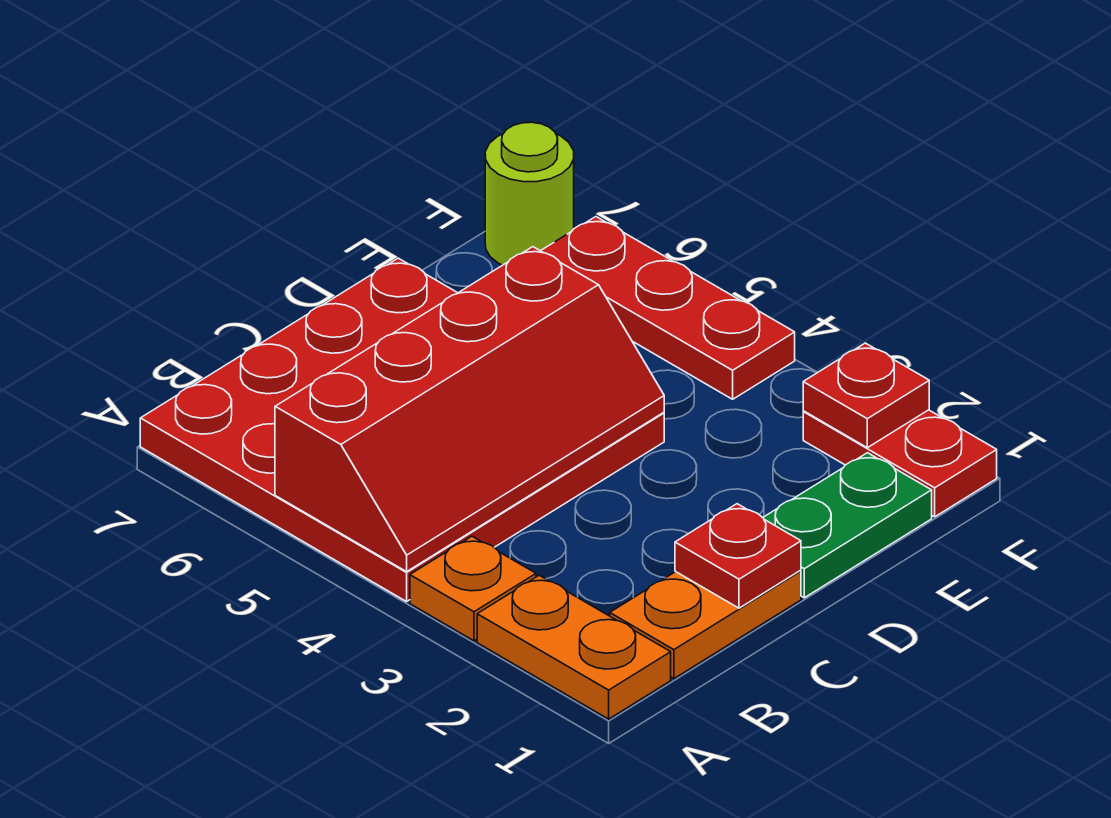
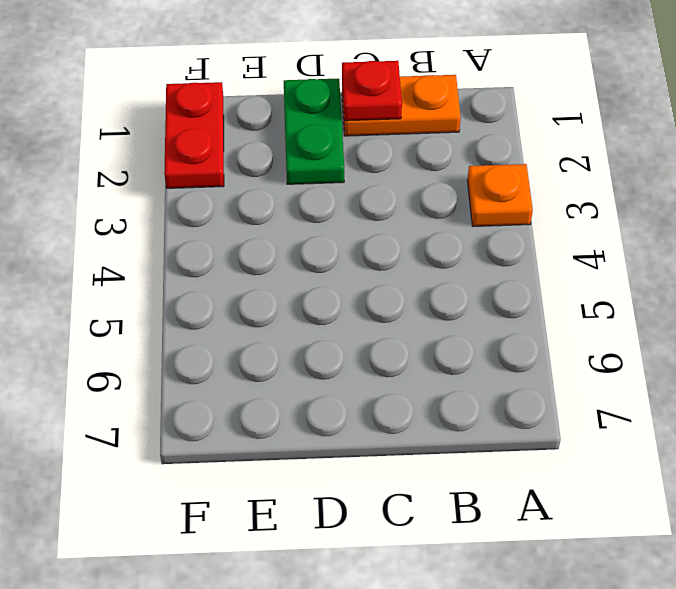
green 1x2 plate [284,79,344,184] -> green 1x2 plate turned to [763,453,932,598]
none -> orange 1x2 plate [477,575,671,719]
none -> red 4x4 plate [140,258,664,602]

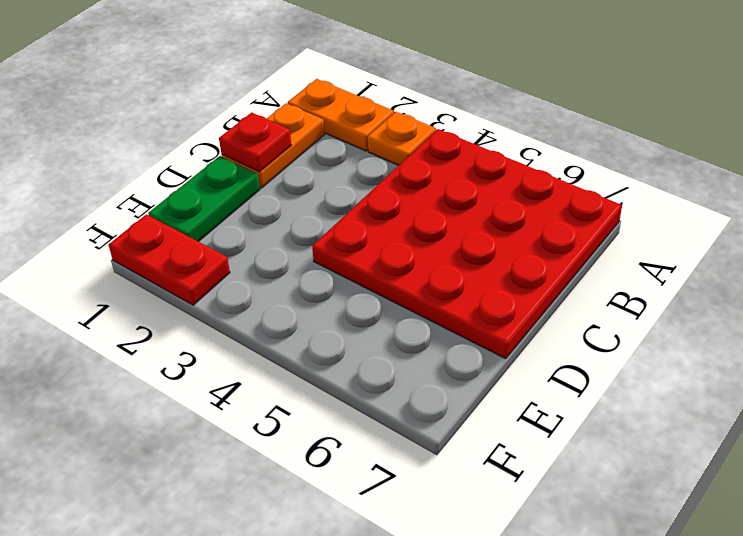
none -> red 1x3 plate [541,217,795,399]
none -> lime 1x1 round brick [485,122,574,265]

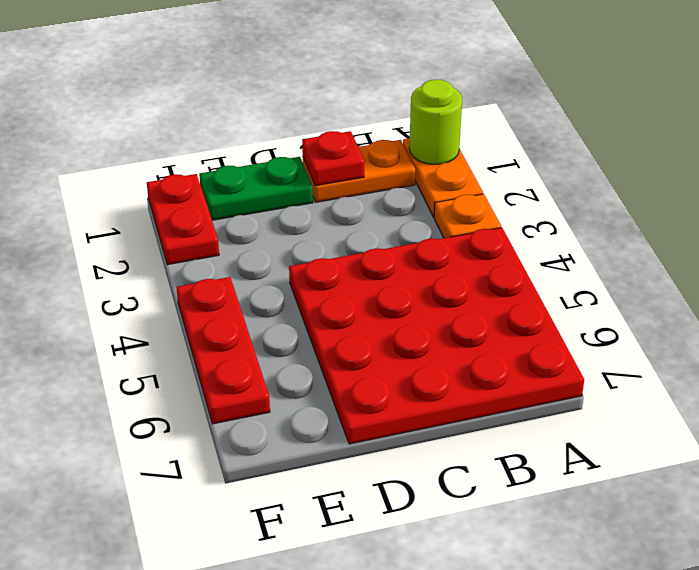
lime 1x1 round brick [409,80,462,165] -> lime 1x1 round brick moved to [485,122,574,265]
none -> red 2x4 slope [275,247,664,572]
none -> red 1x1 plate [803,343,929,448]

